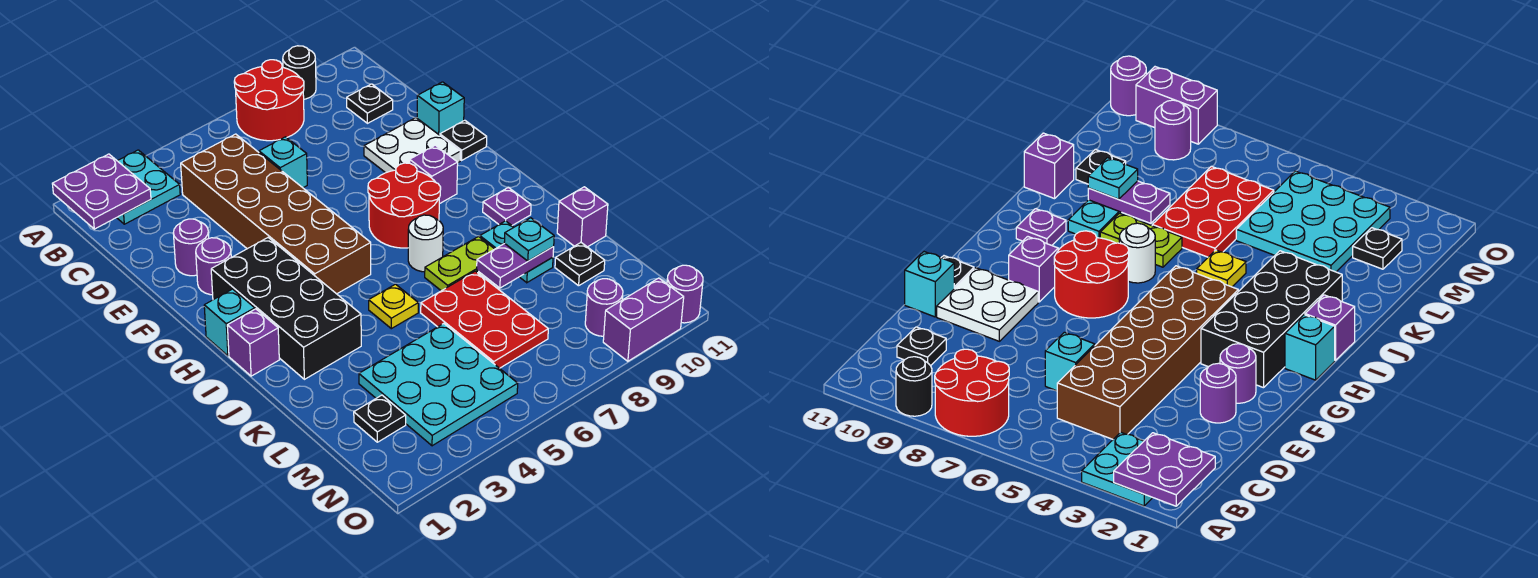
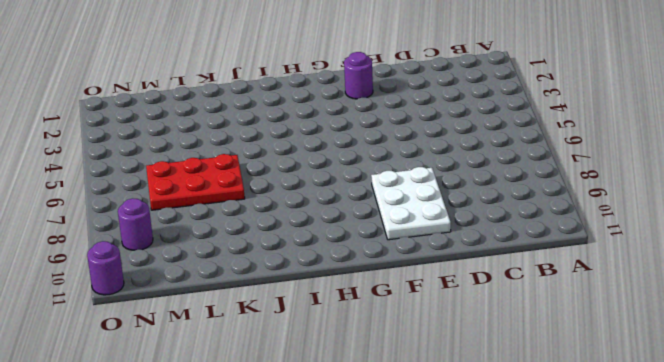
white 2x3 plate [371,167,451,240] -> white 2x2 plate [364,118,460,173]
none -> cyan 2x2 plate [117,150,180,224]
none -> red 2x2 round brick [234,60,304,141]
none -> black 1x1 round brick [283,46,316,99]
none -> brown 2x6 brick [181,134,371,294]

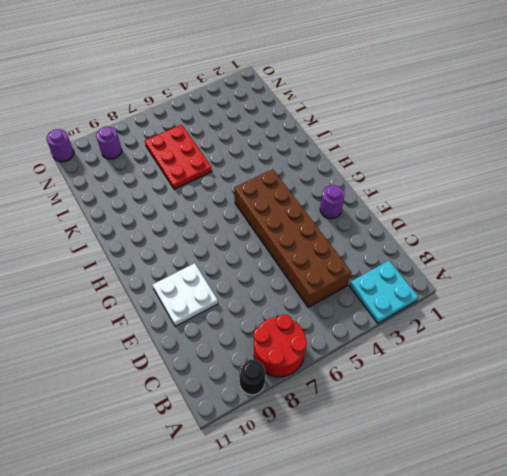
none -> black 1x1 plate [347,84,393,123]
none -> cyan 1x1 brick [259,137,307,188]
none -> purple 1x1 round brick [173,219,209,276]
none -> cyan 1x1 brick [417,82,464,135]

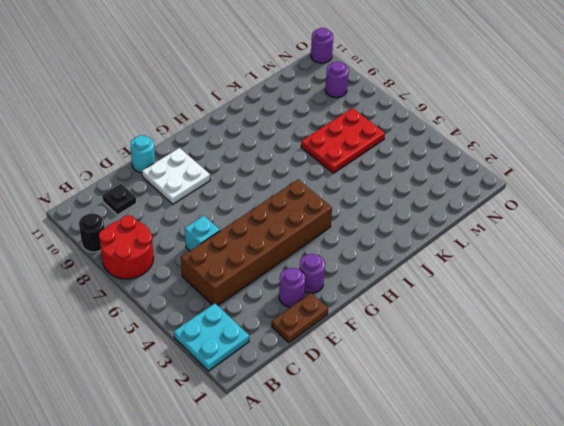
brown 1x2 plate [272,293,328,343] -> none
cyan 1x1 round brick [130,135,155,173] -> cyan 1x1 brick [417,82,464,135]
none -> black 1x1 plate [440,120,487,160]
none -> black 2x4 brick [211,238,361,379]
none -> red 2x2 round brick [368,163,441,248]
none -> purple 1x1 brick [410,145,458,204]

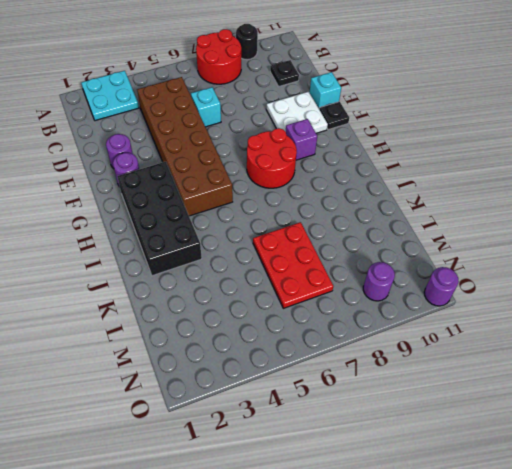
none -> cyan 1x1 brick [204,289,255,356]
none -> purple 1x1 brick [227,309,279,376]
none -> white 1x1 round brick [408,215,443,272]
none -> purple 1x1 plate [483,187,531,225]

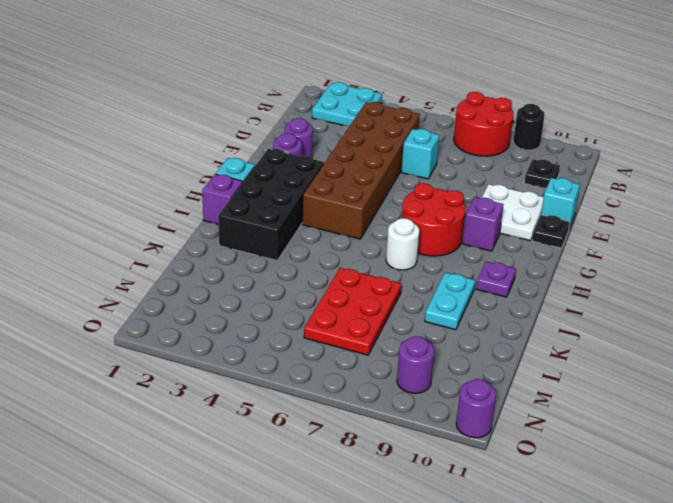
none -> yellow 1x1 plate [369,284,418,329]
none -> lime 1x2 plate [425,237,494,291]
none -> purple 1x1 brick [557,187,608,247]
none -> cyan 3x3 plate [359,323,518,446]

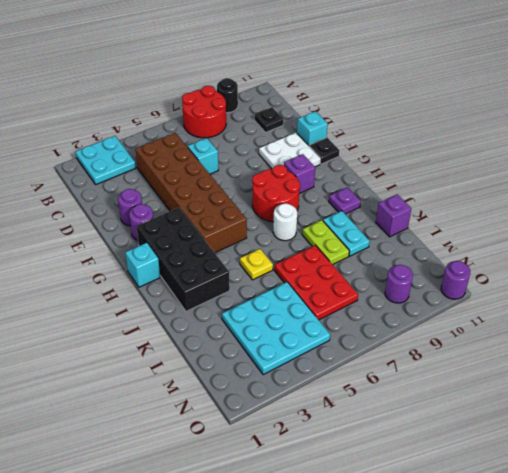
lime 1x2 plate [302,220,349,265] -> lime 1x2 plate turned to [425,237,494,291]
none -> purple 1x1 brick [227,309,279,376]
none -> black 1x1 plate [555,243,605,286]
none -> black 1x1 plate [354,395,406,442]
none -> purple 1x2 brick [603,278,684,361]

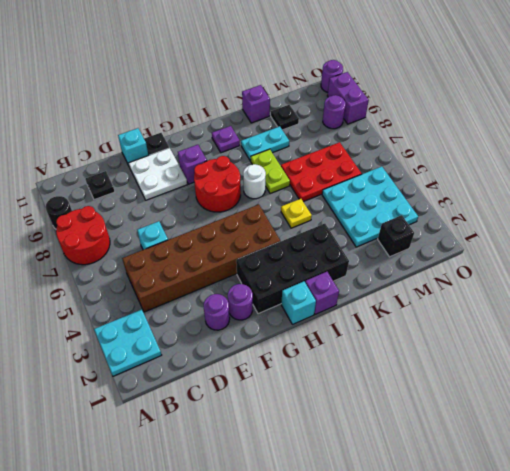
black 1x1 brick [378,215,414,257] -> black 1x1 plate [354,395,406,442]
none -> purple 2x2 plate [52,154,151,229]
none -> purple 1x2 plate [477,244,554,288]
none -> cyan 1x1 plate [504,218,554,261]

